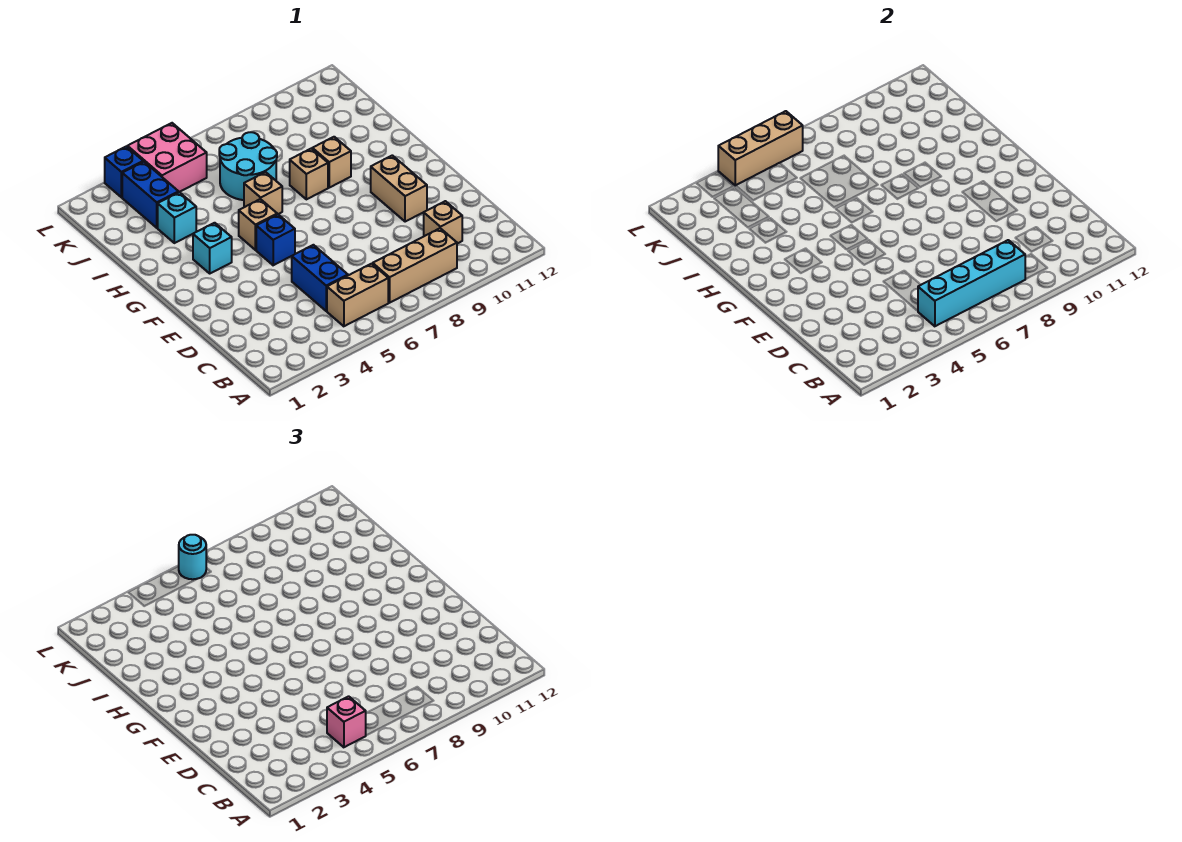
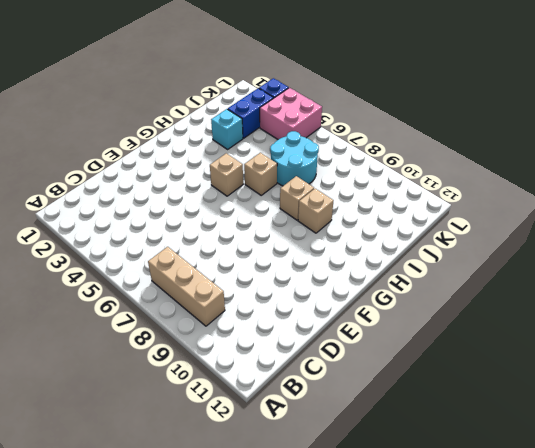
none -> tan 1x2 brick [327,264,388,326]
none -> blue 1x2 brick [292,245,348,311]
none -> tan 1x1 brick [424,201,462,244]

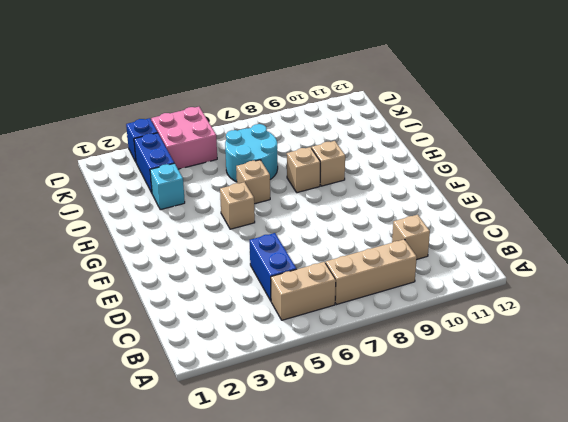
none -> tan 1x2 brick [371,155,427,222]
none -> blue 1x1 brick [256,214,295,265]
none -> cyan 1x1 brick [193,223,232,273]

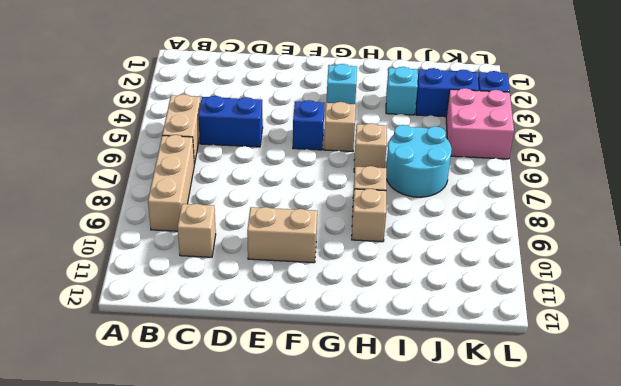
none -> cyan 1x4 brick [918,240,1025,326]
none -> tan 1x3 brick [718,111,803,186]
none -> pink 1x1 brick [327,696,366,747]

